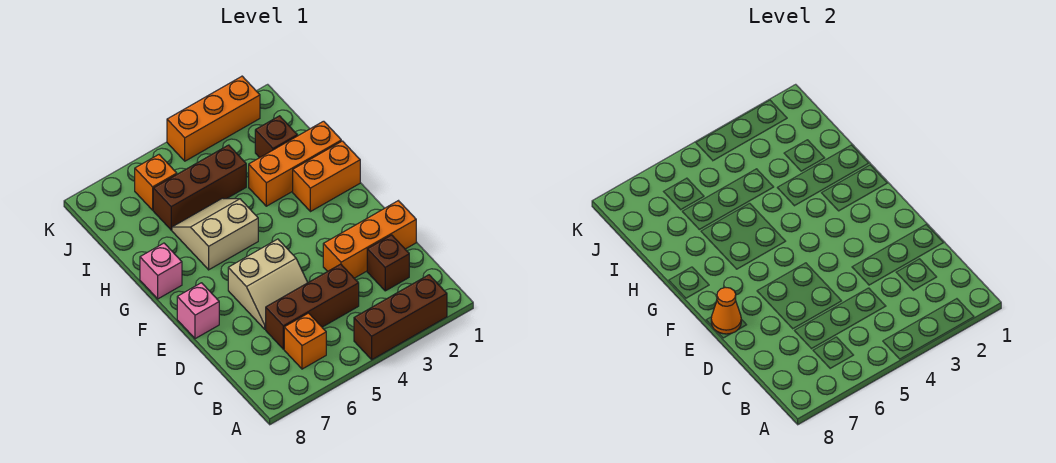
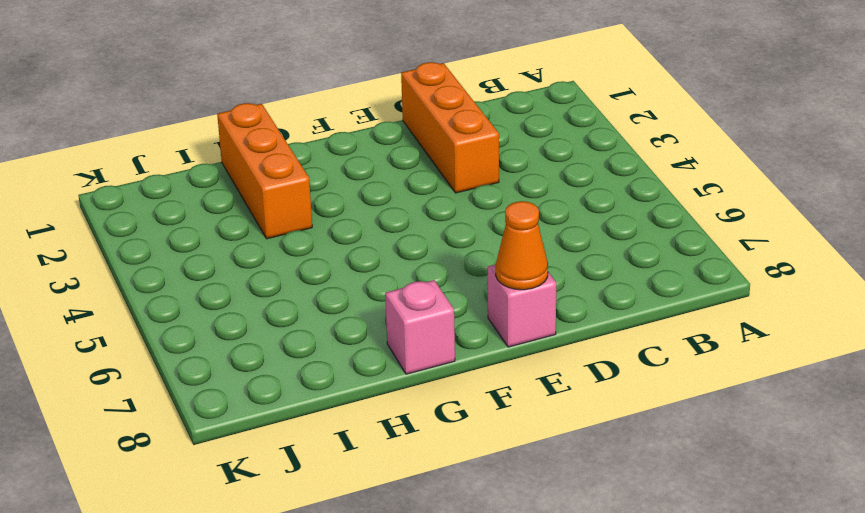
none -> brown 1x3 brick [354,275,447,360]
none -> orange 1x1 brick [284,313,326,369]
none -> brown 1x1 brick [367,235,409,291]

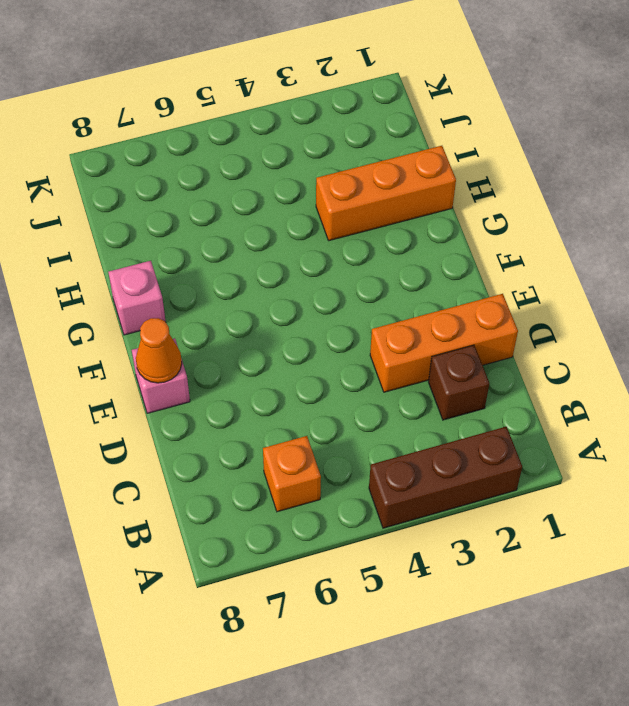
none -> brown 1x3 brick [266,264,359,349]
none -> tan 2x2 slope [228,239,308,329]
none -> orange 1x2 brick [293,141,360,212]

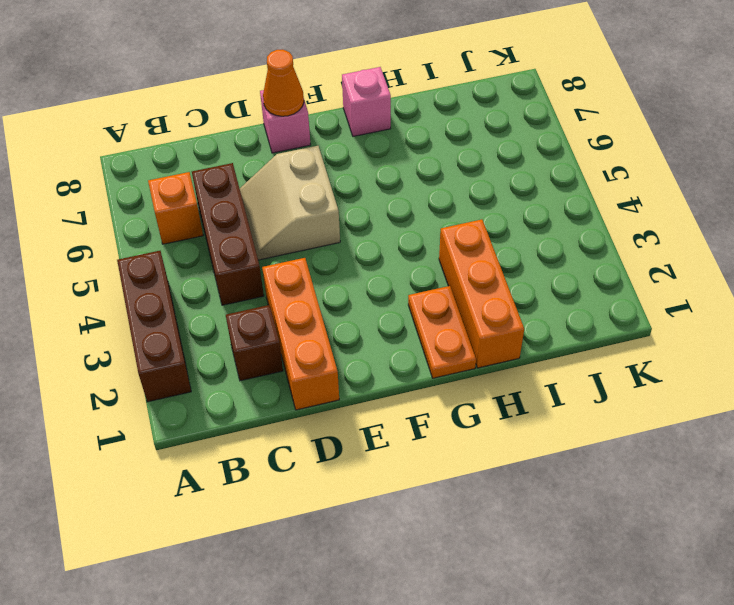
orange 1x2 plate [408,286,476,378] -> orange 1x2 brick [293,141,360,212]
none -> tan 2x2 slope [172,198,258,270]
none -> brown 1x1 brick [255,116,297,158]
none -> brown 1x3 brick [153,145,246,230]

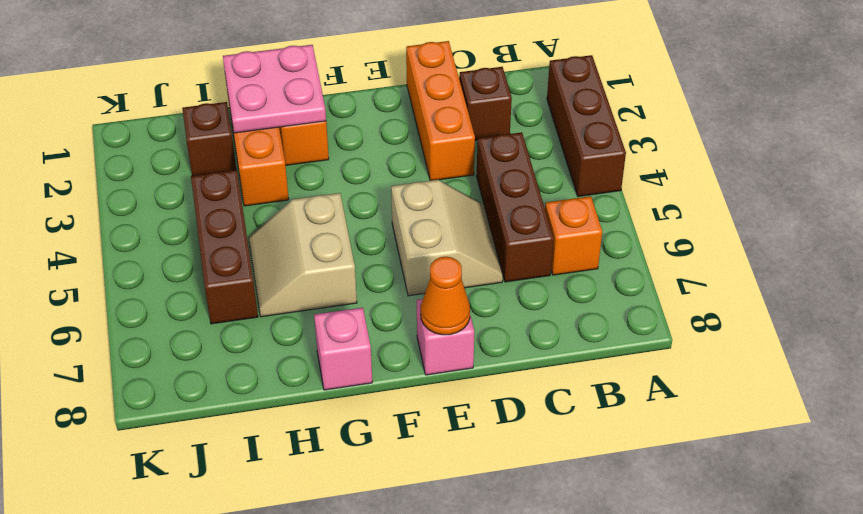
pink 2x2 plate [223,45,326,133] -> none
none -> orange 1x1 brick [135,155,177,210]
none -> orange 1x3 brick [167,76,260,161]

